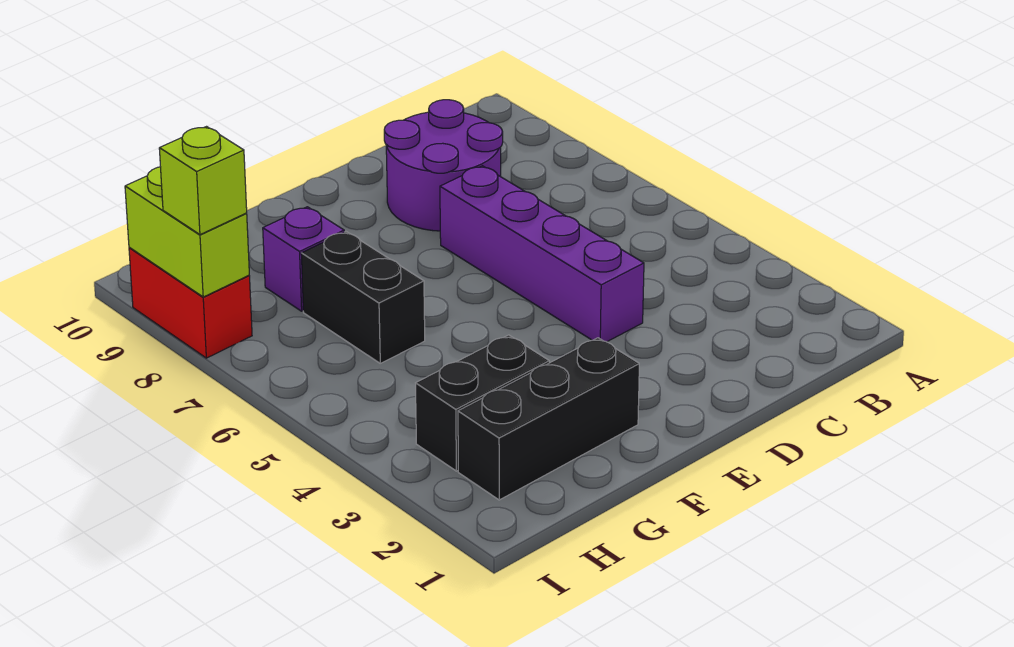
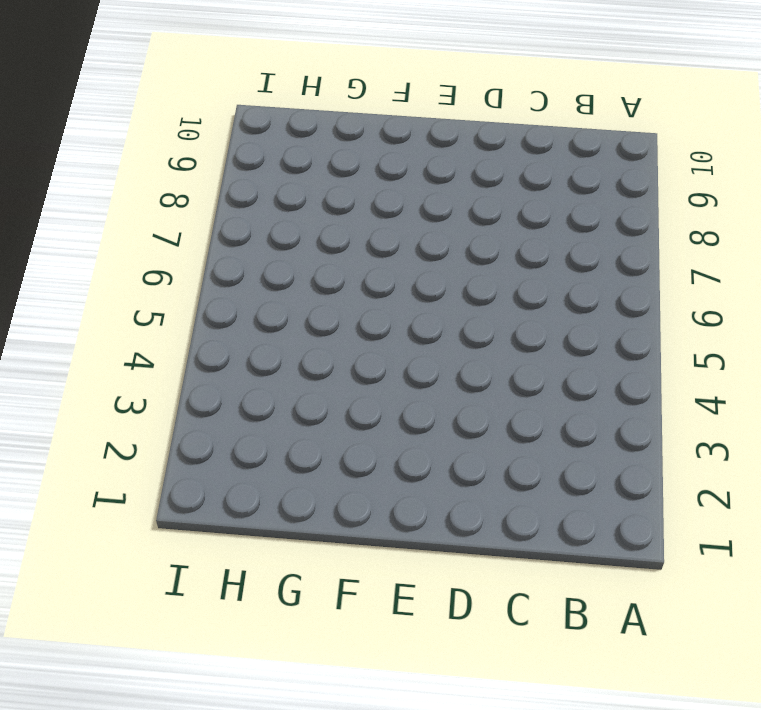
none -> purple 2x2 round brick [384,100,503,231]
none -> purple 1x4 brick [440,166,644,342]

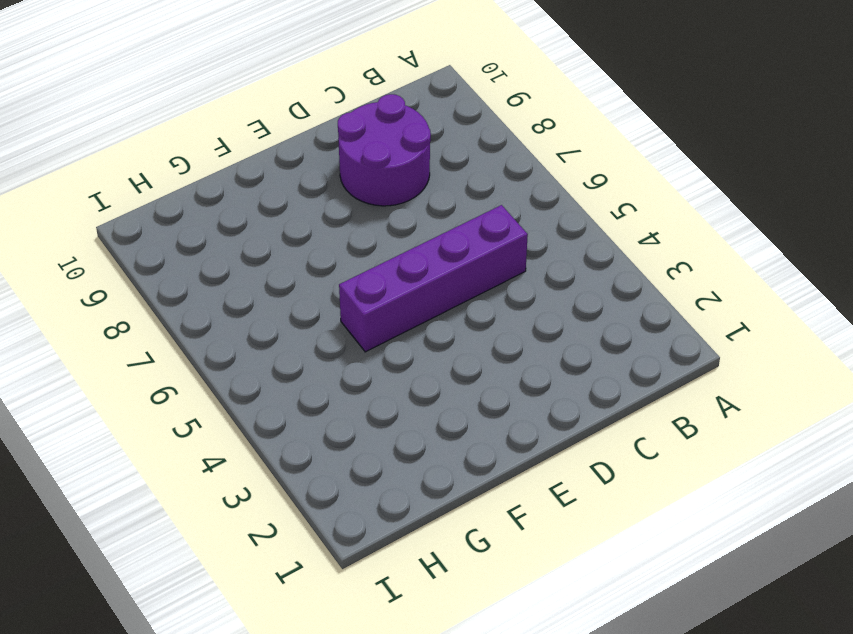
purple 1x4 brick [339,205,528,352] -> purple 1x4 brick turned to [440,166,644,342]
none -> black 1x3 brick [458,338,639,500]
none -> black 1x2 brick [416,335,549,471]

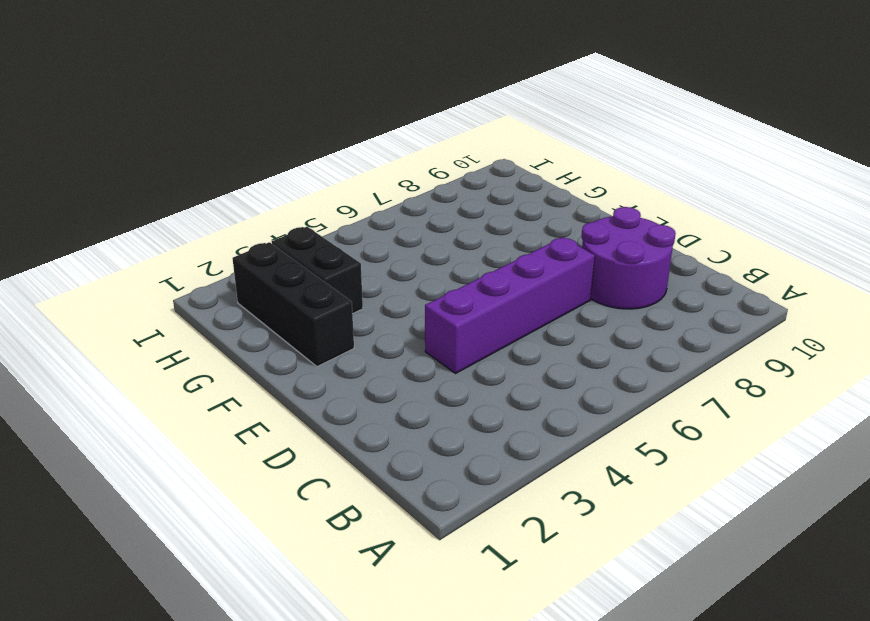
none -> black 1x2 brick [301,232,425,363]
none -> purple 1x1 brick [263,207,344,311]

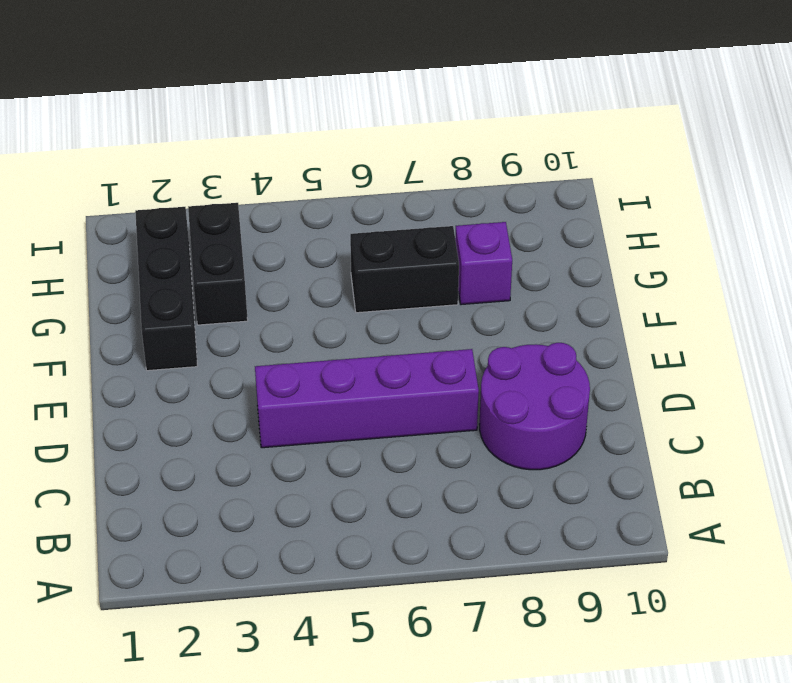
none -> red 1x2 brick [129,248,252,358]
none -> lime 1x2 brick [125,167,249,297]

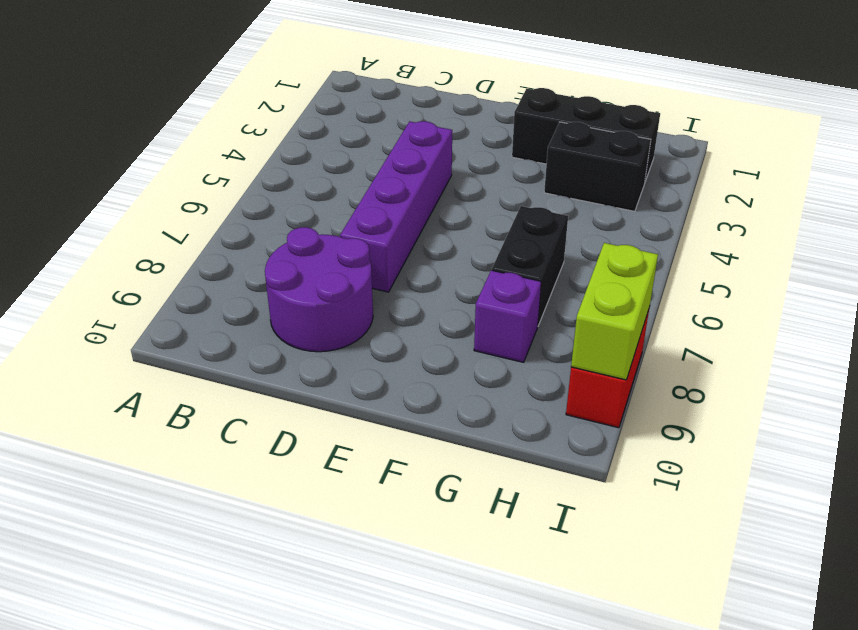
none -> lime 1x1 brick [159,127,247,235]

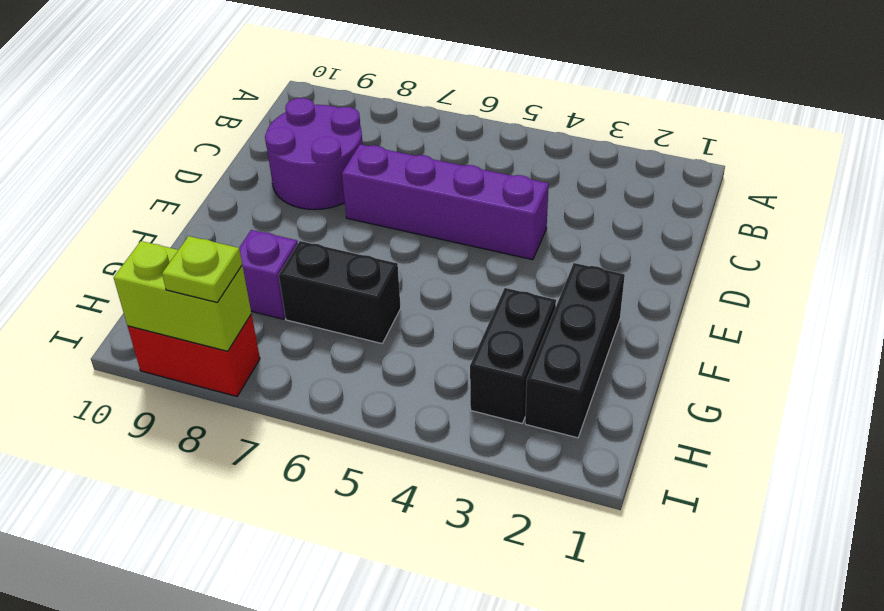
lime 1x1 plate [162,236,242,302] -> lime 1x1 brick [159,127,247,235]

